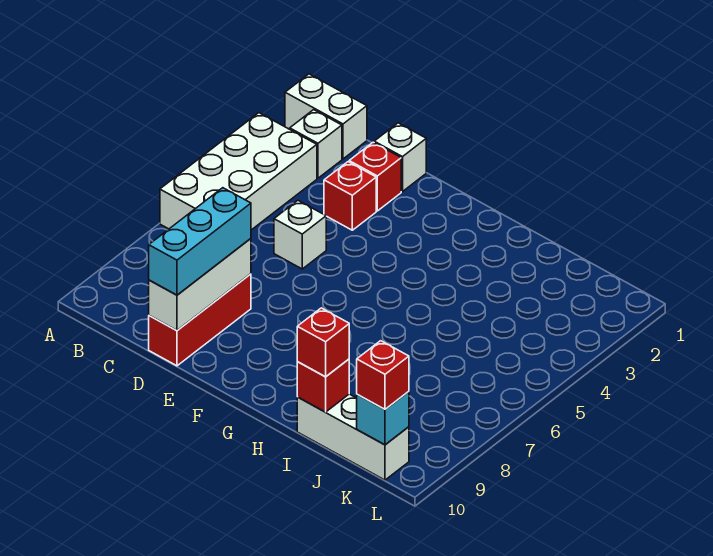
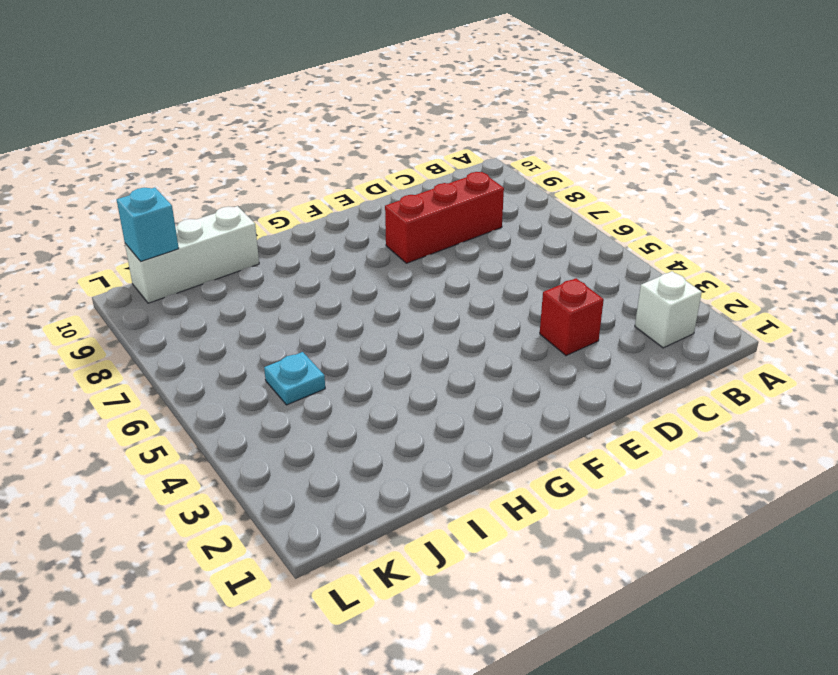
red 1x3 brick [385,172,504,263] -> red 1x3 brick turned to [149,274,251,366]
cyan 1x1 plate [264,352,325,405] -> none
none -> white 1x2 brick [285,74,367,159]
none -> white 2x4 brick [160,113,317,230]
none -> white 1x1 brick [374,123,426,192]

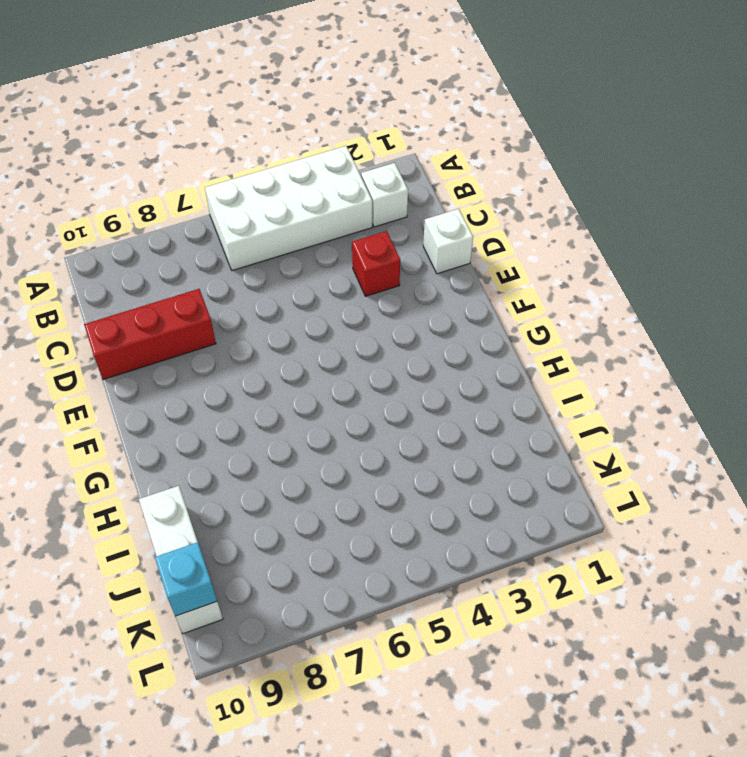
none -> white 1x2 brick [285,74,367,159]
none -> red 1x1 brick [349,142,401,211]
none -> white 1x1 brick [274,201,326,269]

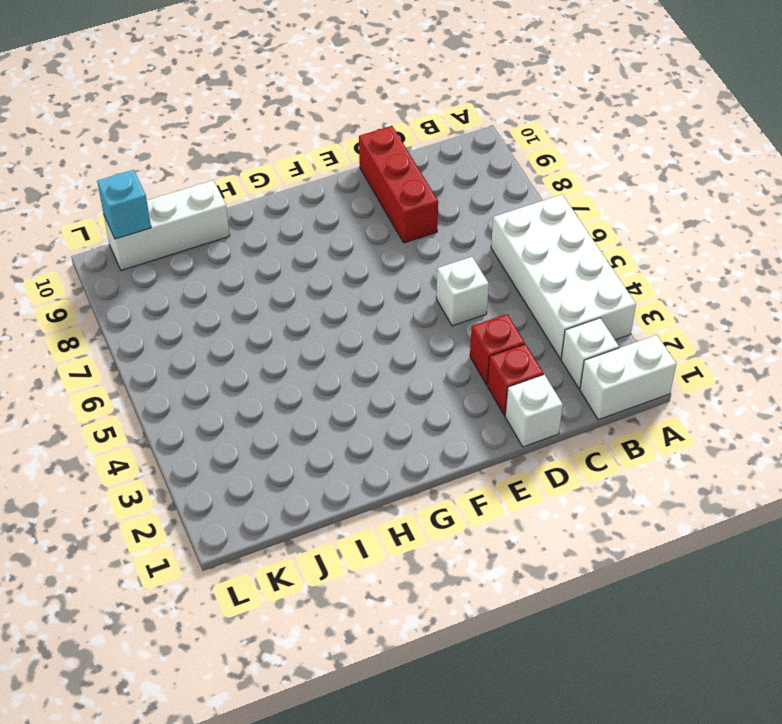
none -> white 1x3 brick [149,239,251,330]
none -> red 1x1 brick [297,359,349,412]
none -> cyan 1x3 brick [149,188,251,295]

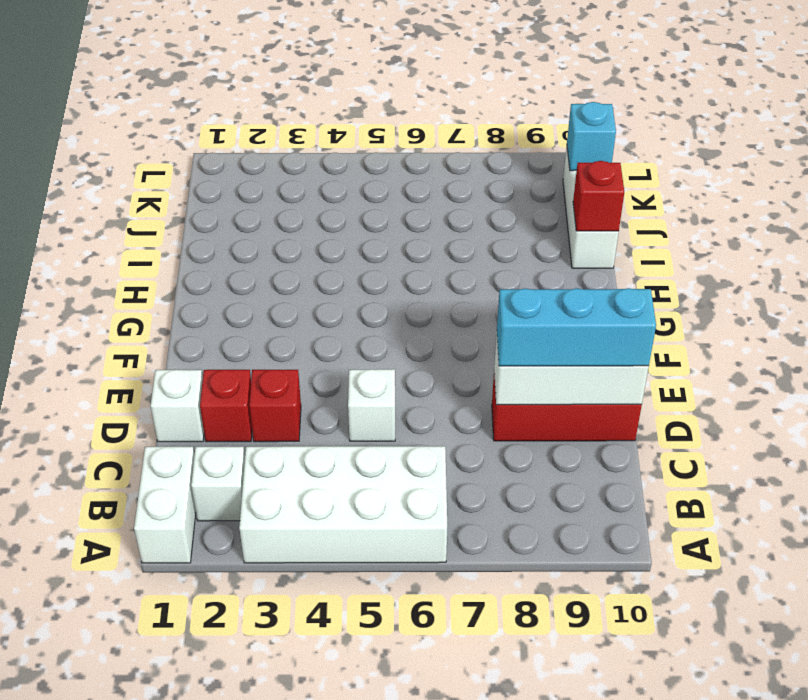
none -> red 1x1 brick [297,308,349,377]
none -> red 1x1 brick [357,341,409,409]

